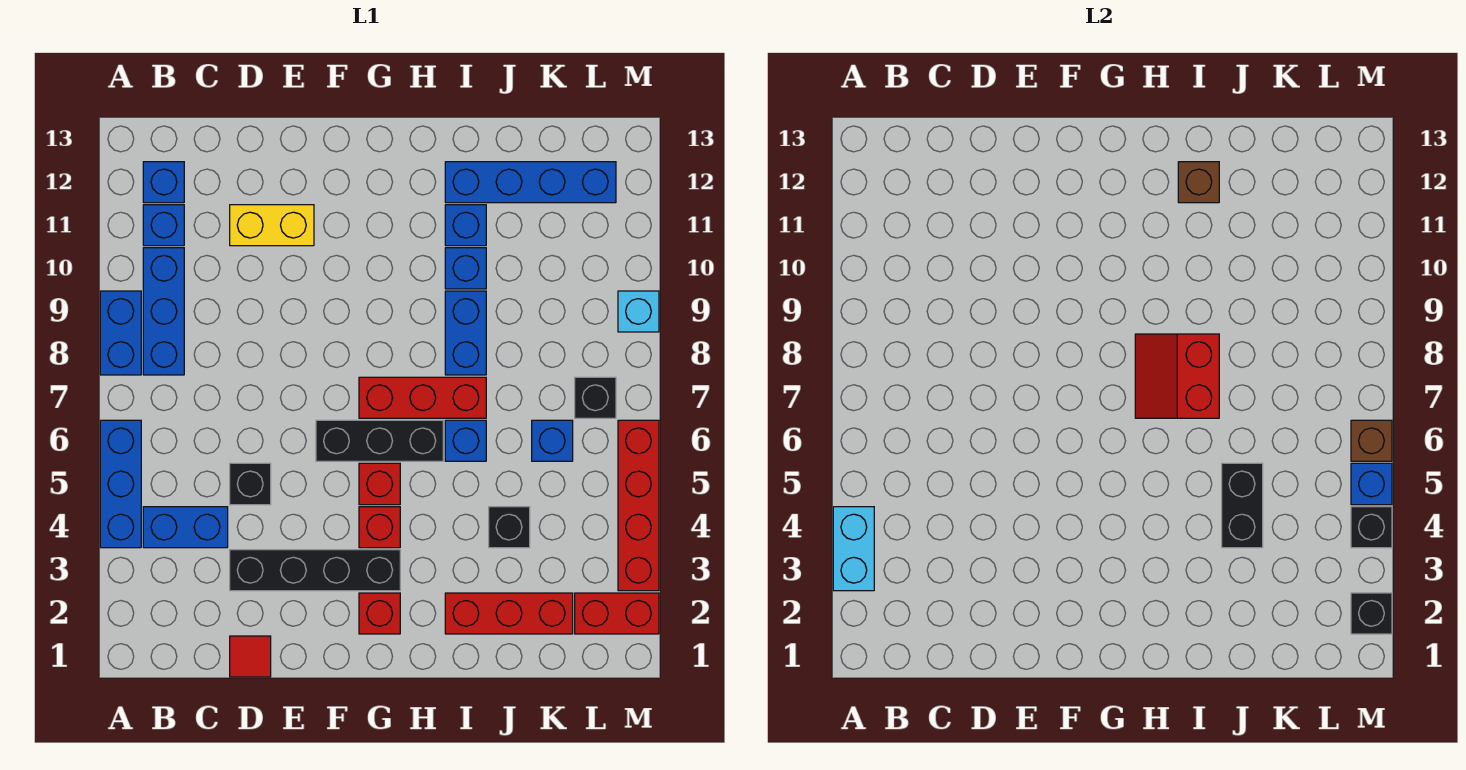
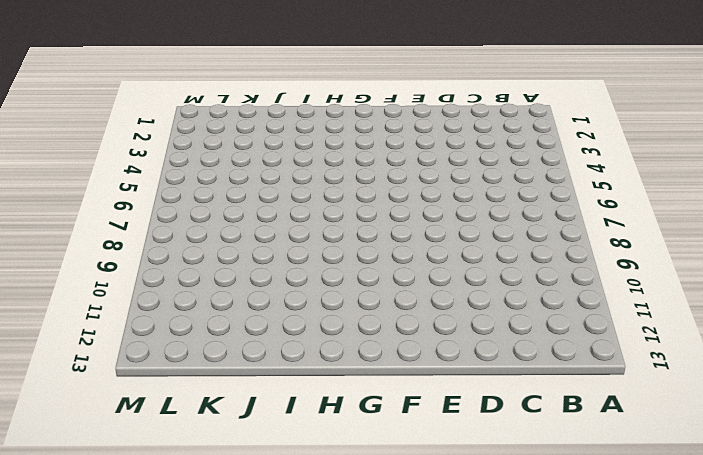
none -> blue 1x3 brick [100,420,141,548]
none -> blue 1x2 brick [100,291,141,375]
none -> blue 1x2 brick [143,507,228,548]
none -> blue 1x3 brick [143,248,184,375]

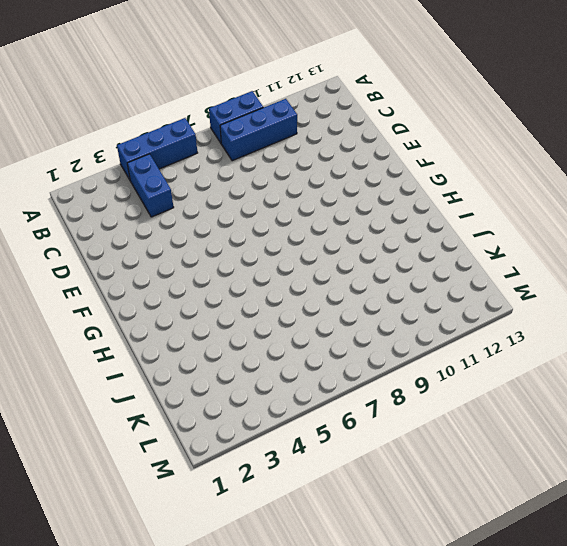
none -> blue 1x1 brick [143,205,184,246]
none -> blue 1x1 brick [143,162,184,203]
none -> red 1x1 tile [230,636,271,677]
none -> black 1x4 brick [230,550,400,591]

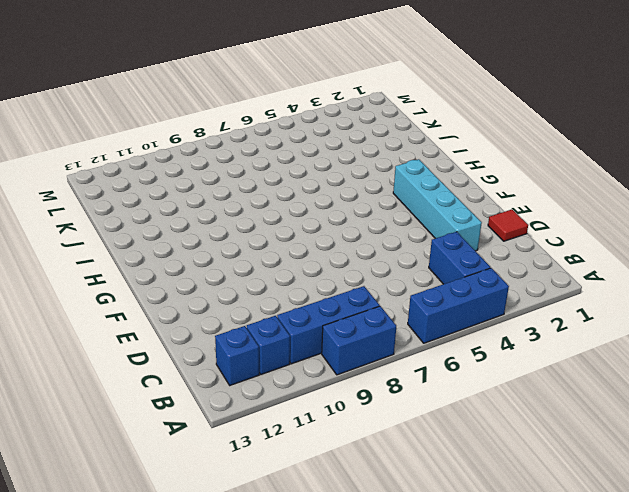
cyan 1x4 brick [393,159,482,251] -> black 1x4 brick [230,550,400,591]
none -> black 1x1 brick [230,463,271,505]
none -> yellow 1x2 brick [230,205,314,246]
none -> black 1x3 brick [316,420,443,461]
none -> red 1x1 brick [359,593,400,634]

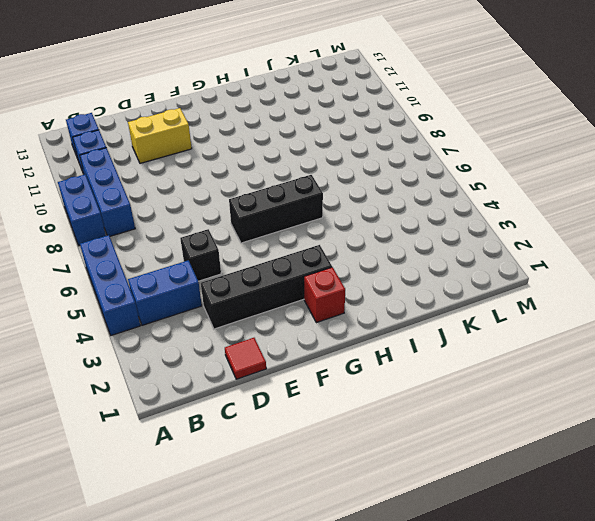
none -> red 1x1 brick [359,507,400,548]
none -> red 1x1 brick [359,463,400,505]
none -> red 1x3 brick [359,377,486,418]
none -> red 1x3 brick [445,593,573,634]

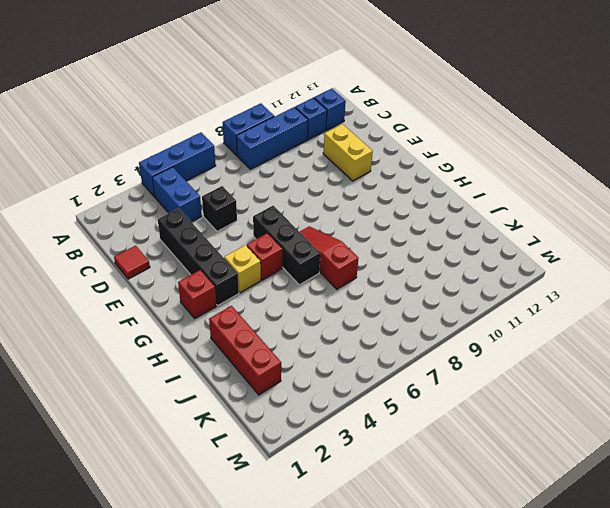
yellow 1x1 brick [224,245,261,293] -> red 1x1 brick [359,507,400,548]
red 1x3 slope [300,226,358,289] -> red 1x3 brick [359,377,486,418]
none -> blue 1x1 brick [445,420,486,461]
none -> blue 1x2 brick [445,291,486,375]
none -> blue 1x1 brick [445,248,486,289]
none -> blue 1x1 brick [445,205,486,246]

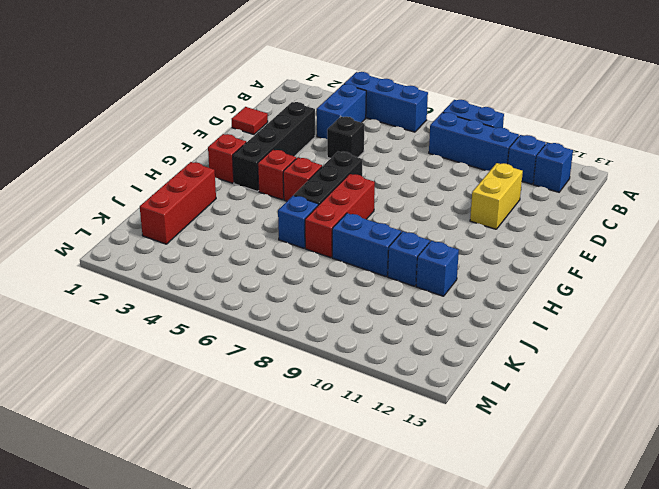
none -> blue 1x4 brick [445,162,616,203]
none -> black 1x1 brick [489,507,530,548]
none -> blue 1x1 brick [532,420,573,461]
none -> red 1x2 brick [575,593,659,634]

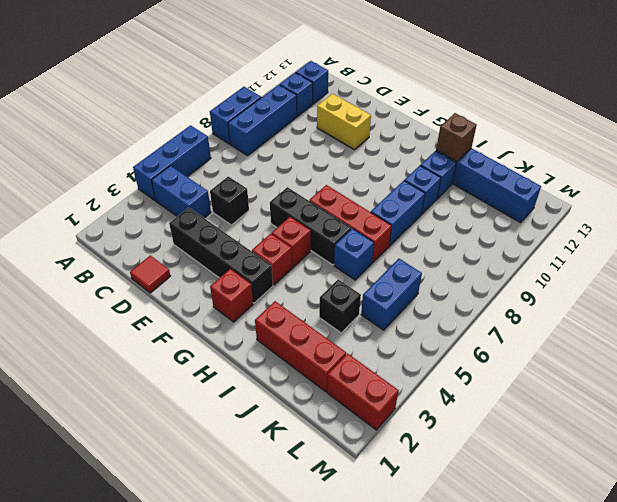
blue 1x2 brick [361,259,422,330] -> blue 1x1 brick [532,420,573,461]
none -> black 1x1 brick [575,377,616,418]
none -> red 1x4 brick [618,420,659,591]
none -> cyan 1x1 brick [618,291,659,332]
none -> cyan 1x2 brick [833,507,874,591]

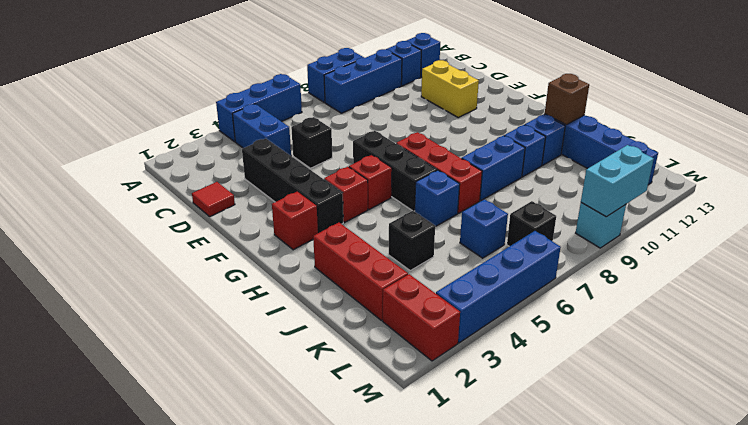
blue 1x4 brick [436,231,561,343] -> red 1x4 brick [618,420,659,591]
cyan 1x2 brick [581,145,654,217] -> cyan 1x2 brick moved to [833,507,874,591]
none -> red 2x2 slope [1135,334,1219,418]
none -> black 1x2 brick [1222,463,1263,548]
none -> black 1x1 brick [1351,593,1392,634]
none -> black 1x1 brick [1351,507,1392,548]

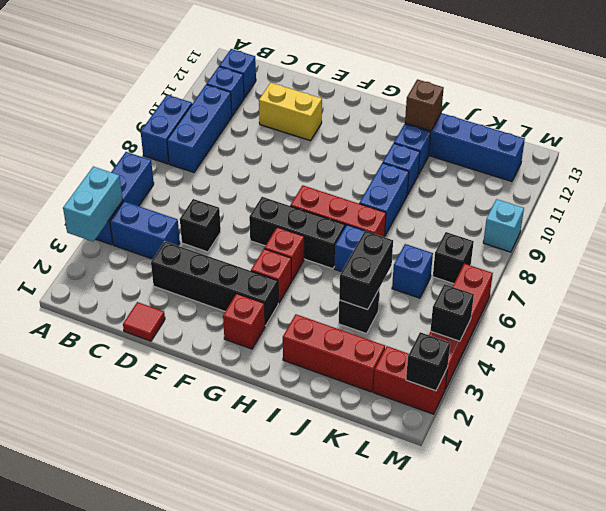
none -> red 2x2 slope [1135,334,1219,418]
none -> blue 1x1 brick [1351,463,1392,505]
none -> brown 1x1 brick [1351,420,1392,461]

